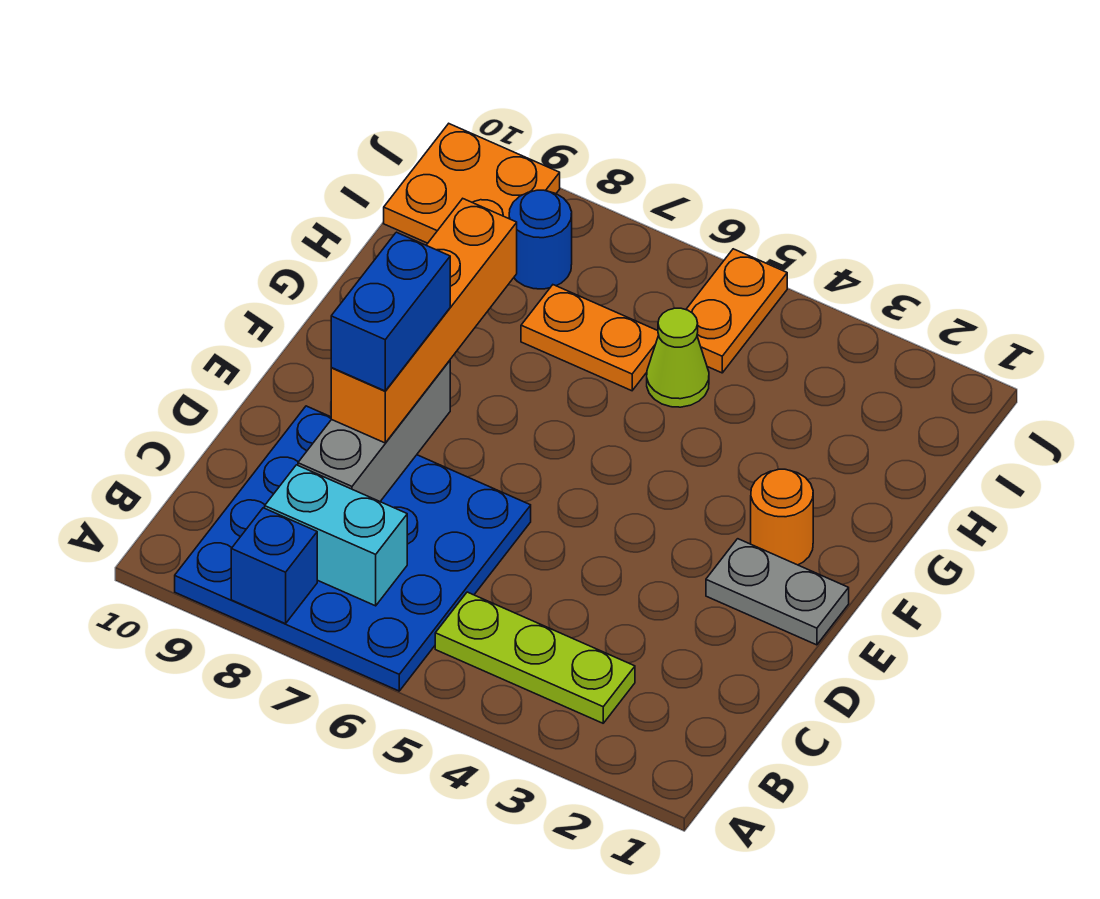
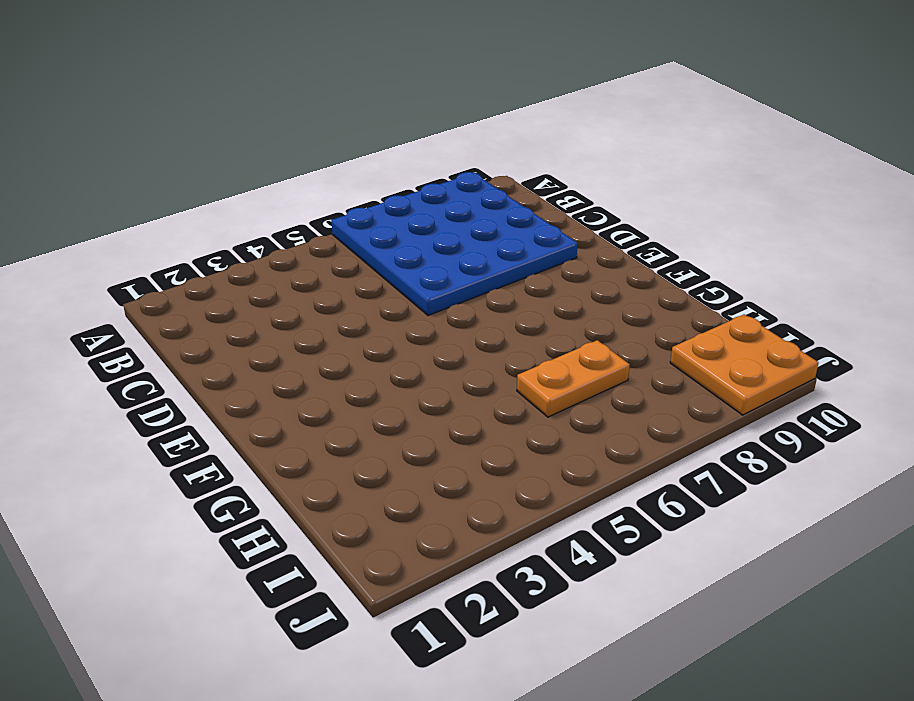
none -> lime 1x3 plate [435,592,635,723]
none -> grey 1x2 plate [706,539,849,645]
none -> orange 1x1 round brick [751,469,813,565]

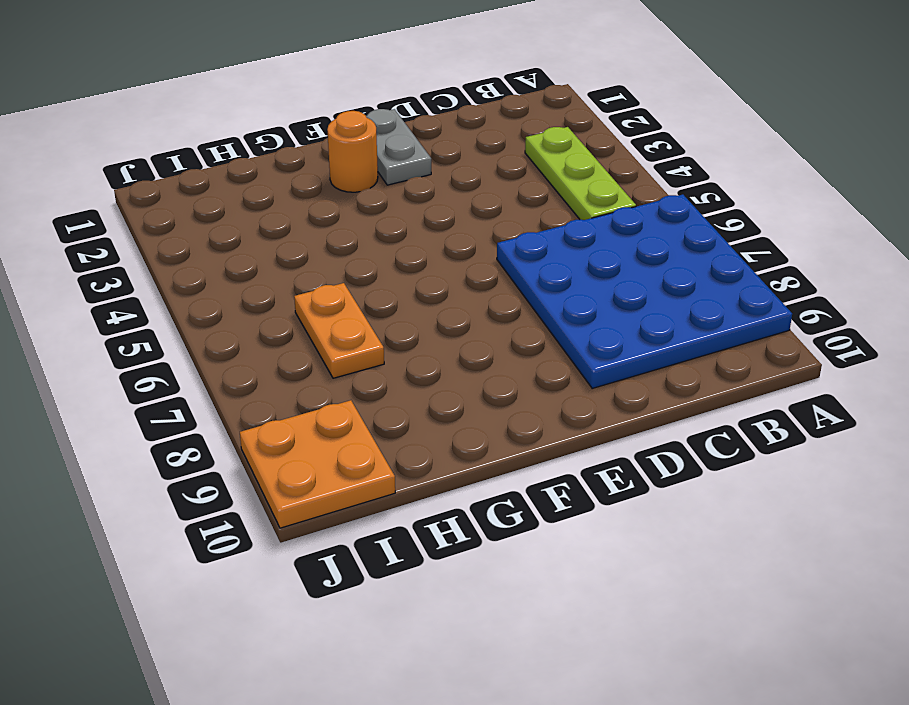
none -> lime 1x1 cone [647,308,709,407]
none -> orange 1x2 plate [686,249,787,373]
none -> blue 1x1 round brick [509,190,572,289]

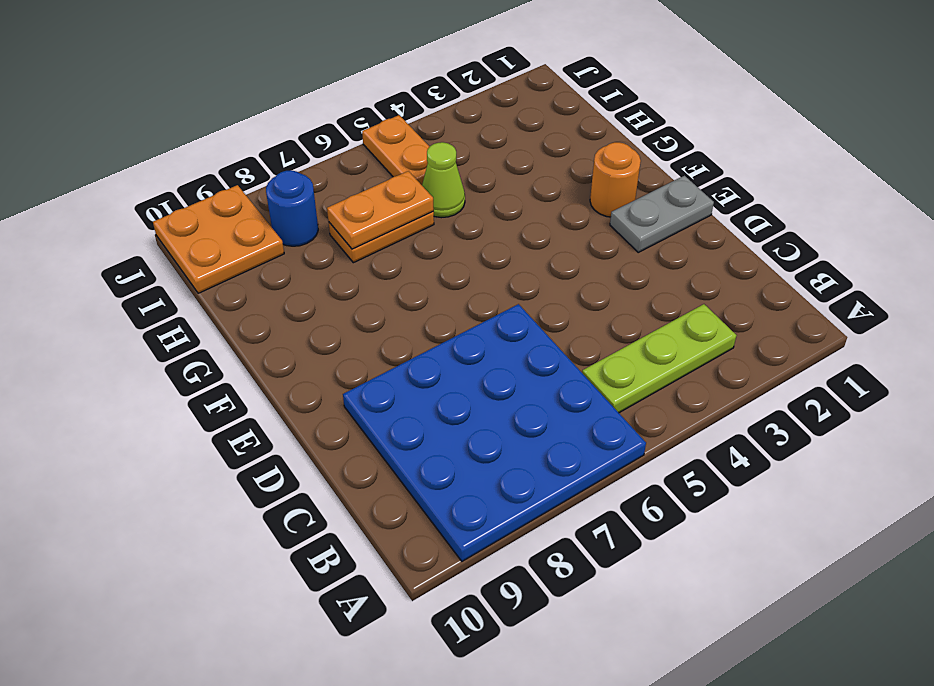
orange 1x2 plate [327,171,434,249] -> none
none -> blue 1x1 brick [231,508,317,624]
none -> cyan 1x2 brick [265,465,407,606]
none -> grey 1x3 brick [298,360,450,501]

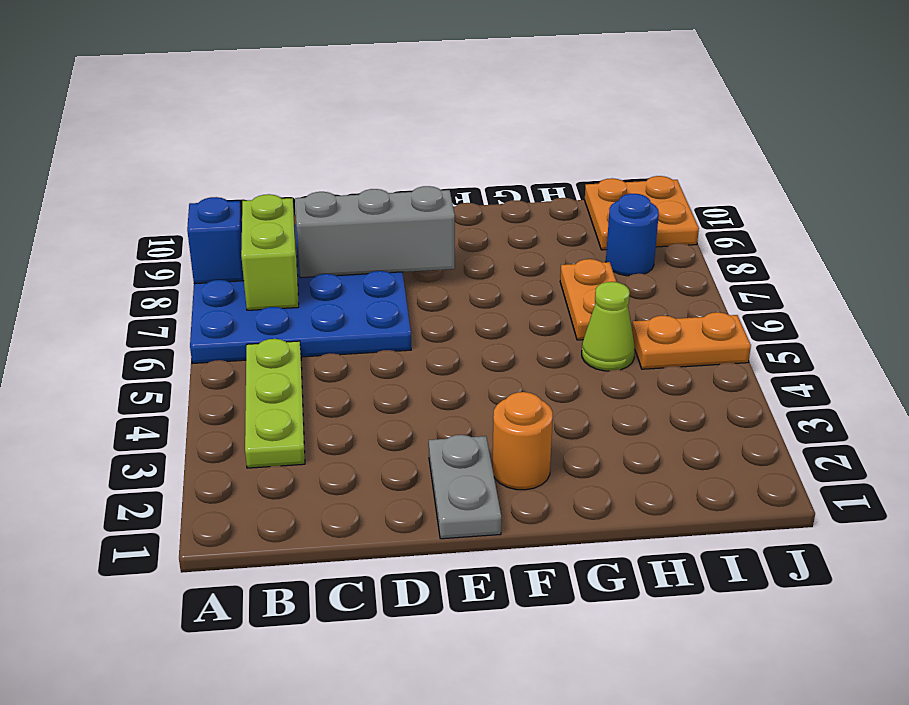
lime 1x2 brick [241,194,299,310] -> cyan 1x2 brick [265,465,407,606]
none -> orange 1x4 brick [331,199,517,443]
none -> blue 1x2 brick [331,232,450,391]

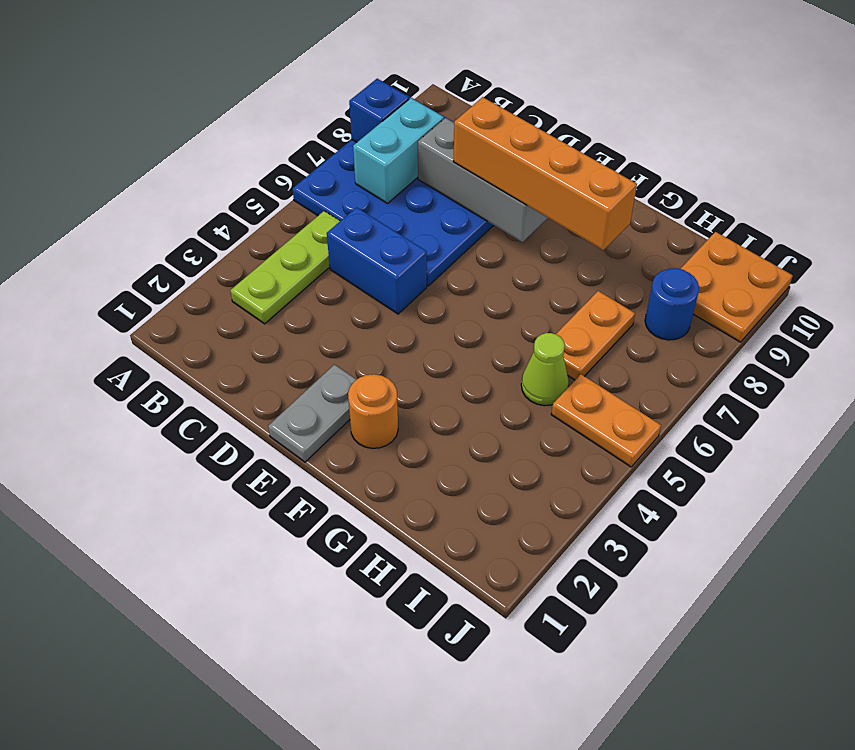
blue 1x2 brick [327,207,427,314] -> blue 1x2 brick moved to [331,232,450,391]

